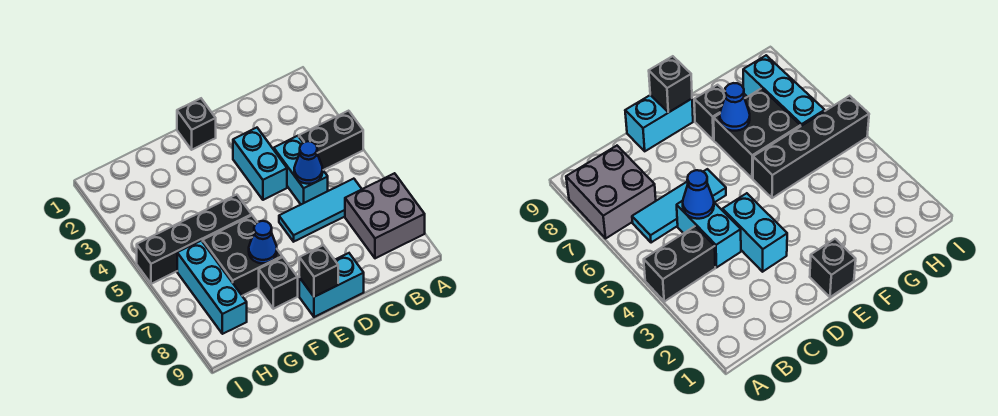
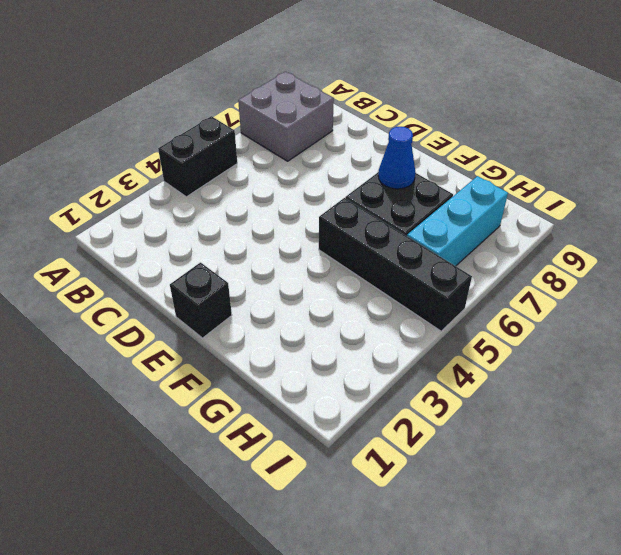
black 1x2 brick [158,116,237,197] -> black 1x2 brick turned to [299,111,363,170]
none -> cyan 1x3 tile [279,179,362,242]
none -> cyan 1x2 brick [274,136,328,204]
none -> cyan 1x2 brick [233,128,287,200]

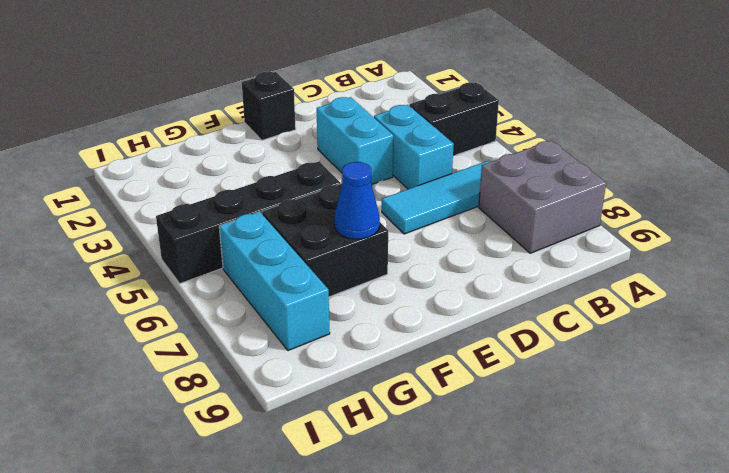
none -> cyan 1x2 brick [299,253,364,317]
none -> black 1x1 brick [259,257,298,309]
none -> blue 1x1 cone [294,141,323,184]

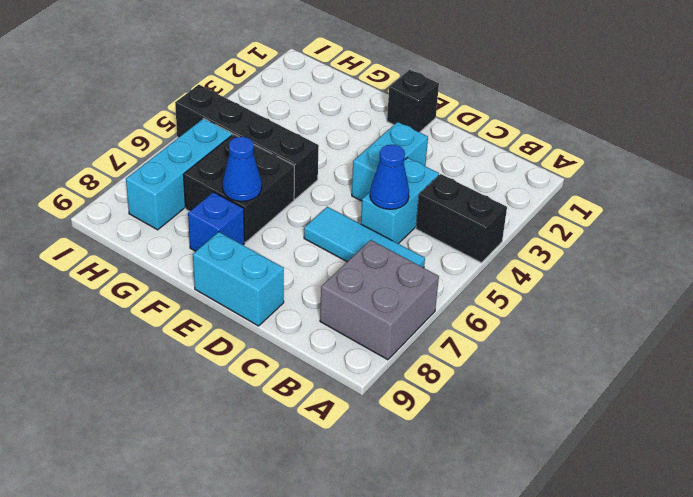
blue 1x1 brick [188,192,245,251] -> black 1x1 brick [259,257,298,309]
none -> black 1x1 brick [299,245,338,297]

